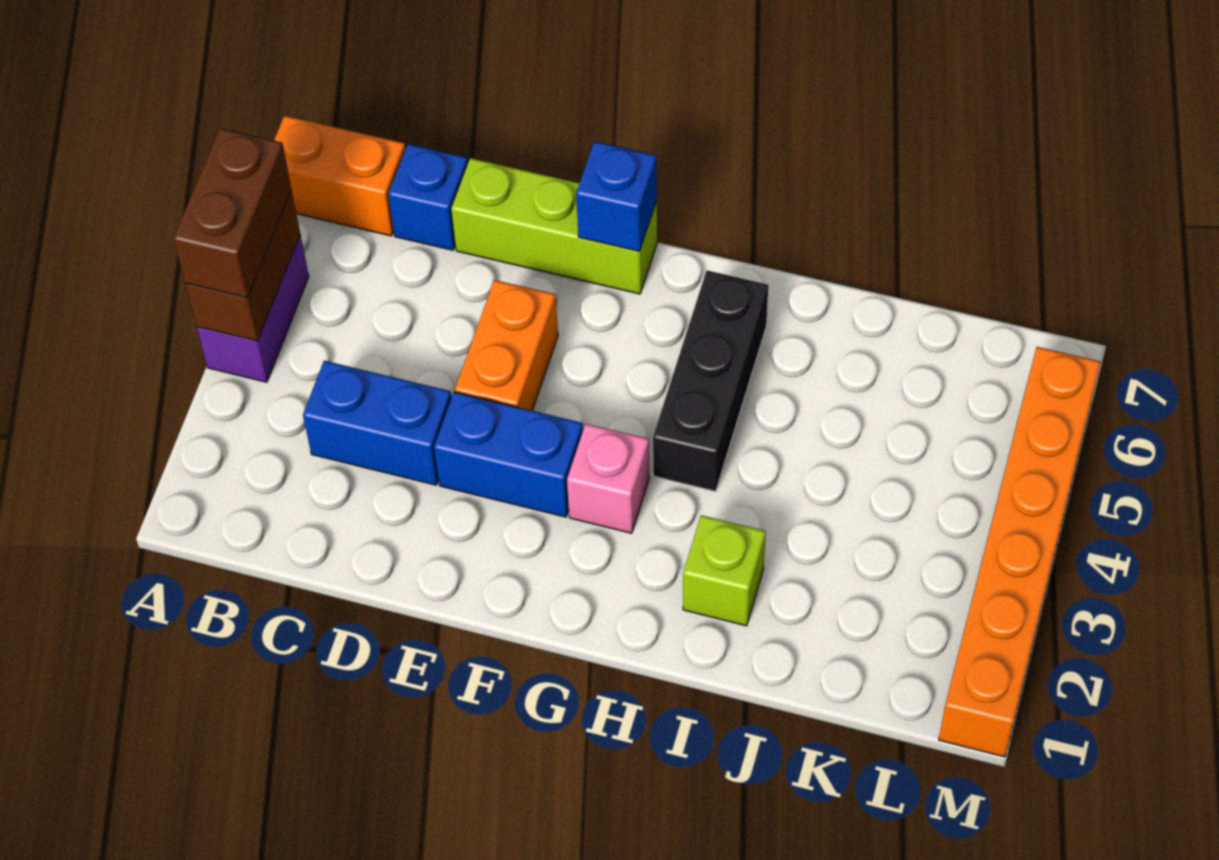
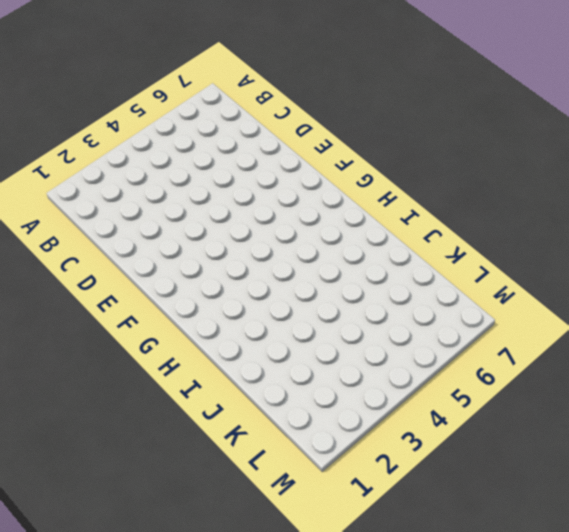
none -> purple 1x2 brick [197,235,309,382]
none -> orange 1x2 brick [274,116,406,236]
none -> blue 1x2 brick [303,361,452,485]

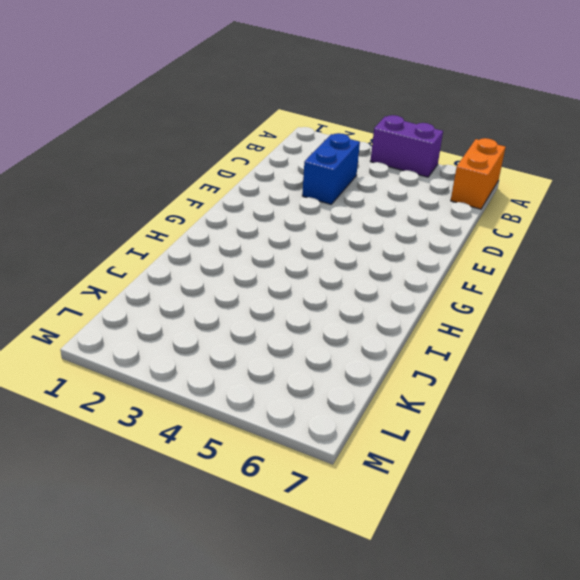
none -> blue 1x1 brick [388,144,468,250]
none -> lime 1x3 brick [451,158,657,294]
none -> blue 1x2 brick [434,392,583,517]

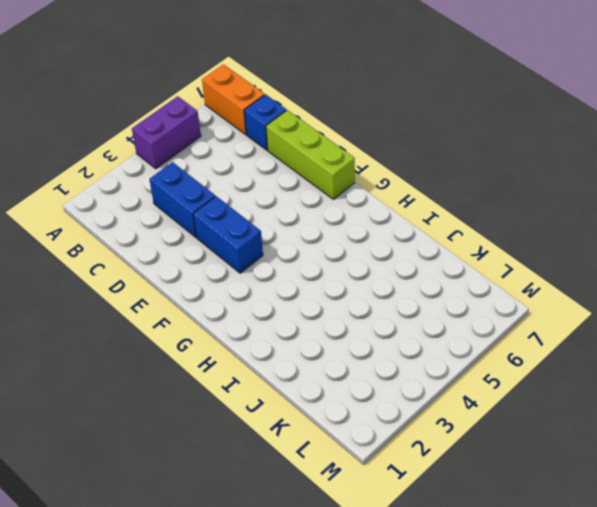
none -> orange 1x2 brick [455,280,558,411]
none -> pink 1x1 brick [567,424,649,533]
none -> black 1x3 brick [653,270,768,491]

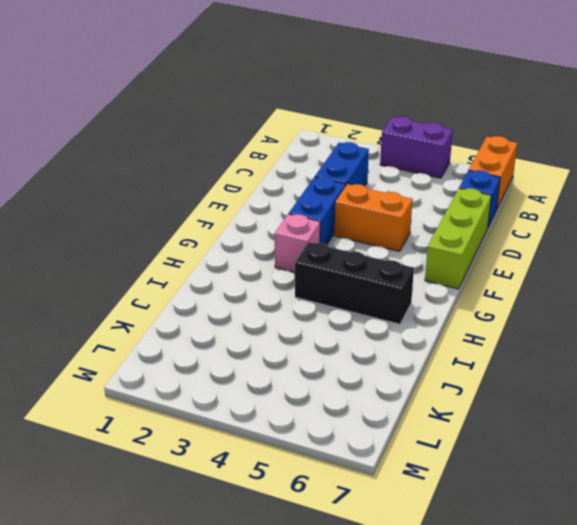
none -> lime 1x1 brick [683,515,766,626]
none -> orange 1x6 brick [939,347,1100,757]
none -> brown 1x2 brick [186,190,300,341]

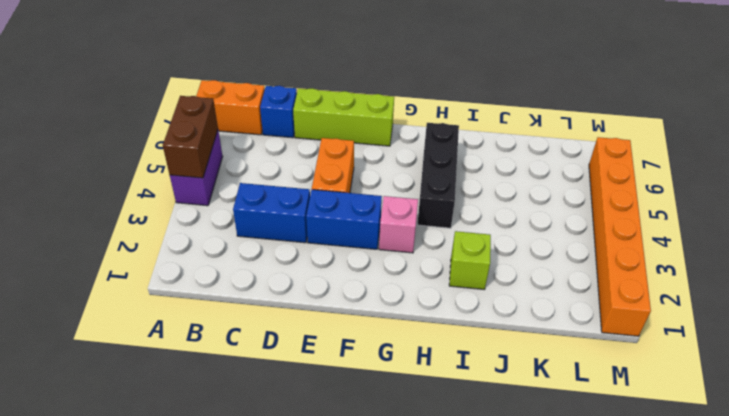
none -> blue 1x1 brick [576,141,657,251]
none -> brown 1x2 brick [173,128,291,298]

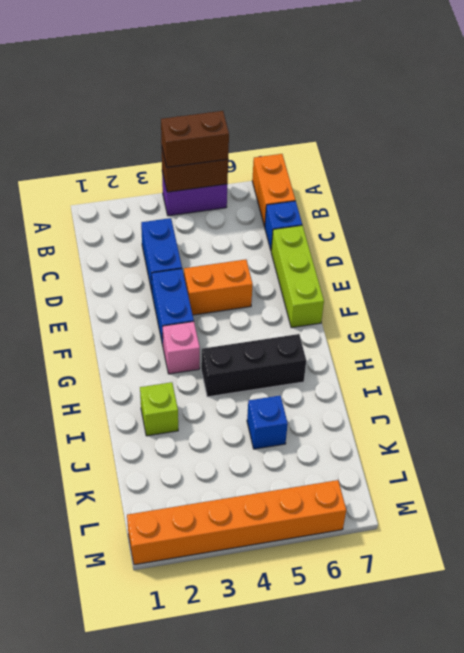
blue 1x1 brick [247,396,288,449] -> blue 1x1 brick moved to [576,141,657,251]

